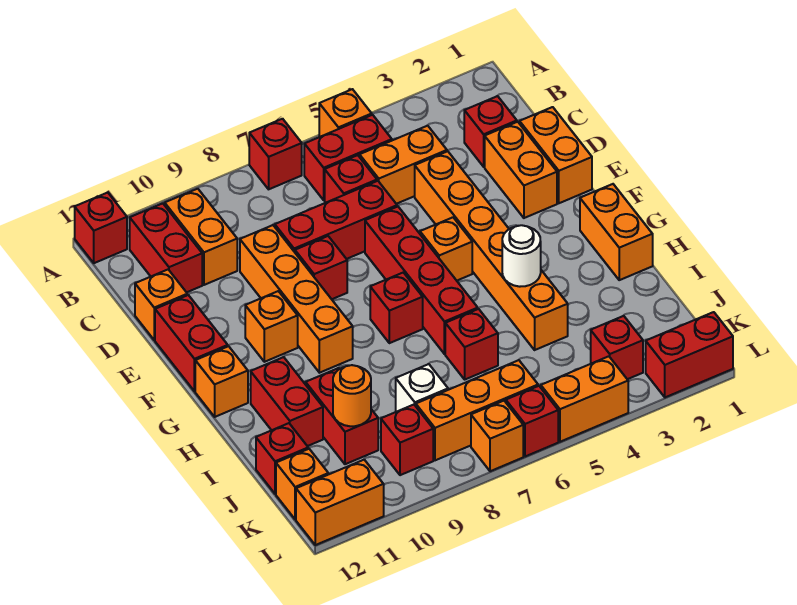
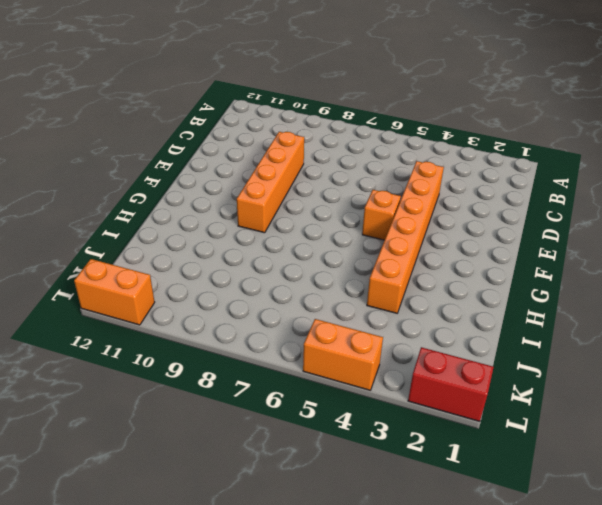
none -> orange 1x1 brick [319,89,372,137]
none -> red 1x1 brick [249,119,302,189]
none -> red 1x1 brick [75,193,127,263]
none -> red 1x2 brick [304,115,392,200]

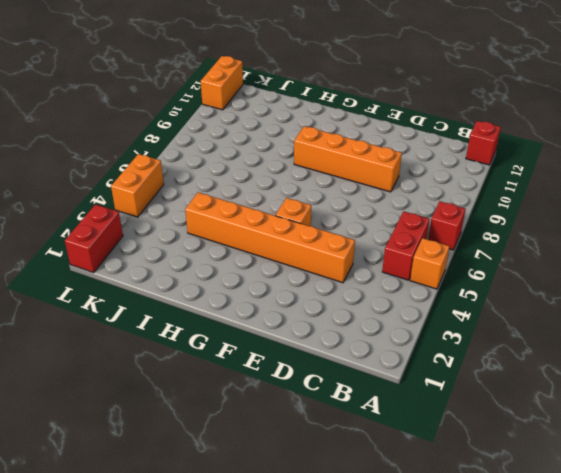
none -> orange 1x2 brick [165,189,237,285]
none -> red 1x2 brick [130,203,202,292]
none -> red 1x1 brick [464,96,517,167]
none -> orange 1x2 brick [360,126,447,204]

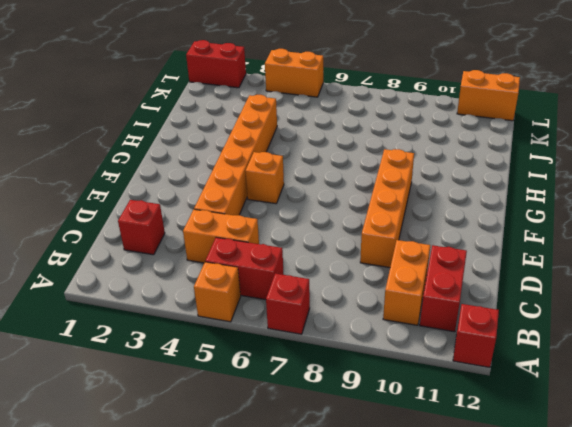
none -> red 1x1 brick [325,155,377,203]
none -> orange 1x2 brick [520,107,592,203]
none -> orange 1x2 brick [485,122,557,218]
none -> red 1x3 brick [275,181,397,259]

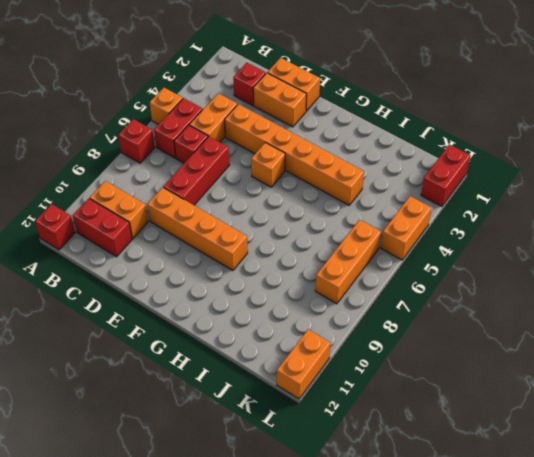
none -> orange 1x1 brick [135,270,187,340]
none -> red 1x4 brick [365,206,478,354]
none -> red 1x1 brick [295,236,347,299]
none -> red 1x2 brick [155,295,228,391]

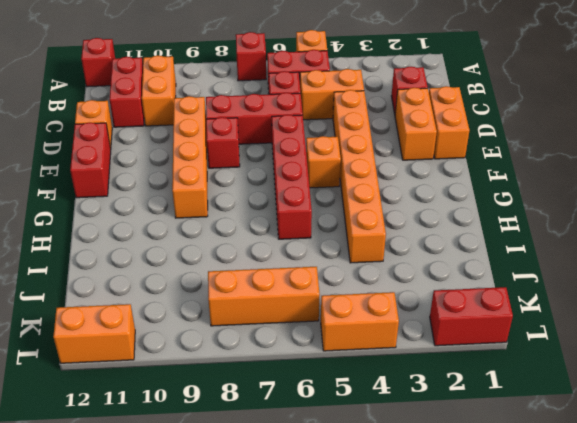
none -> orange 1x1 brick [245,291,298,362]
none -> orange 1x2 brick [580,184,653,280]
none -> red 1x1 brick [370,272,423,343]
none -> orange 1x1 brick [195,346,248,417]

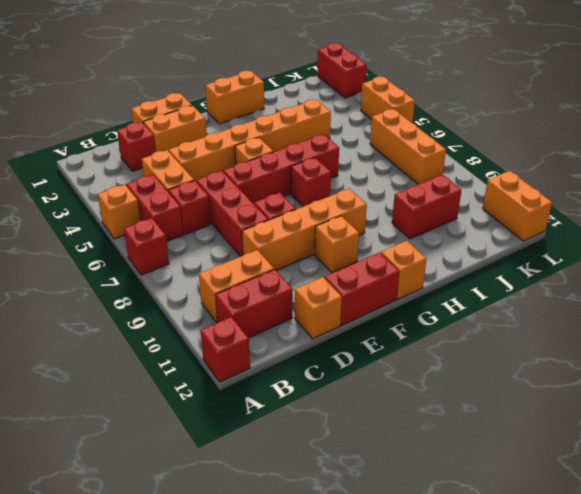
none -> red 1x2 brick [251,357,323,446]
none -> red 1x1 brick [445,309,498,379]
none -> white 1x1 brick [396,364,448,412]
none -> red 1x1 brick [256,423,308,494]

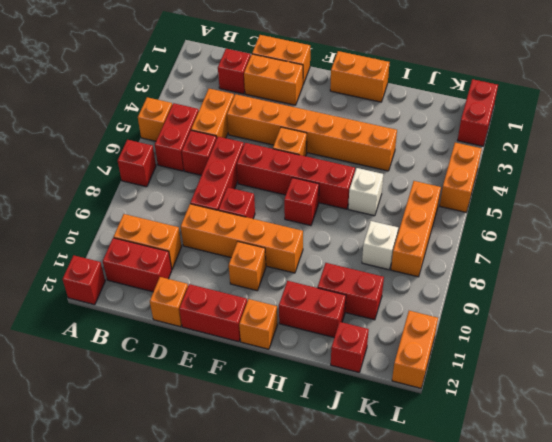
white 1x1 brick [348,168,383,216] -> red 1x1 brick [445,309,498,379]
none -> red 1x1 brick [591,316,643,379]
none -> red 1x1 brick [381,405,433,475]
none -> orange 1x1 brick [276,449,328,520]
none -> red 1x1 brick [506,386,558,457]

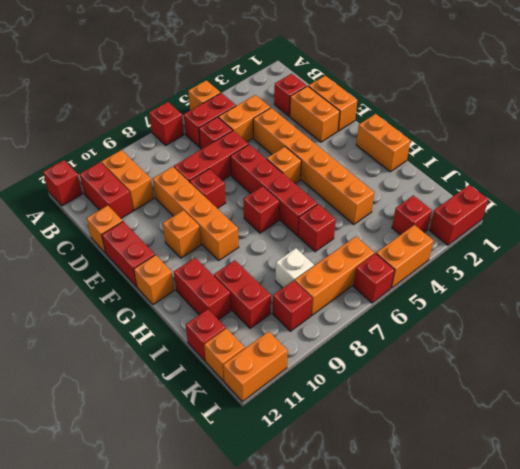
none -> orange 1x1 brick [471,401,523,471]
none -> white 1x1 round brick [502,225,541,287]
none -> orange 1x1 round brick [333,365,371,426]

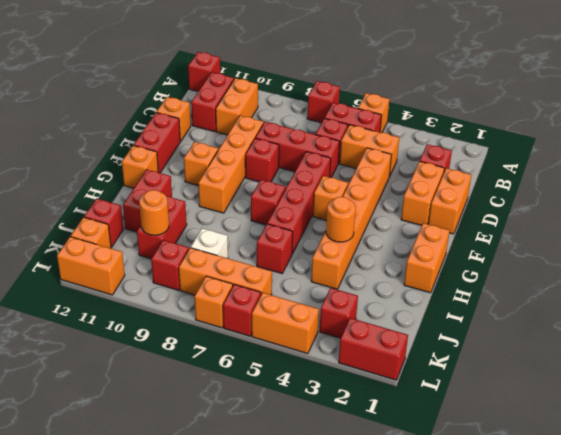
orange 1x1 round brick [326,197,356,242] -> white 1x1 round brick [502,225,541,287]

